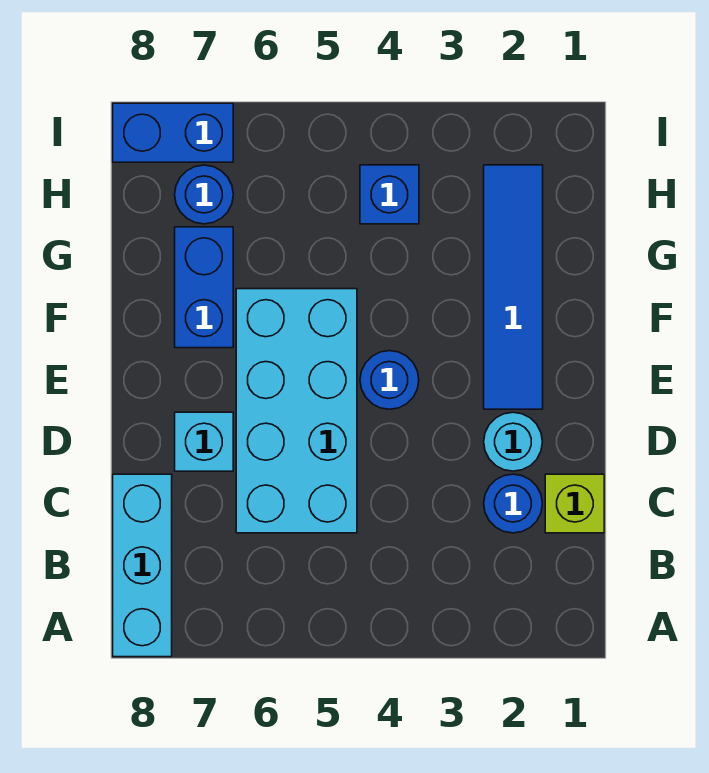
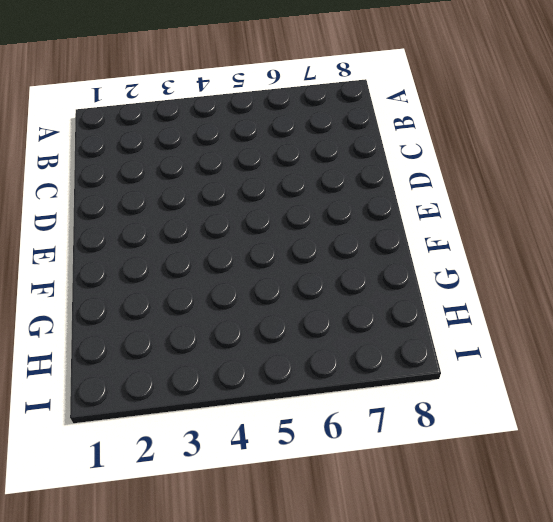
none -> cyan 1x3 brick [113,474,172,657]
none -> lime 1x1 brick [545,474,604,533]
none -> blue 1x1 round brick [484,474,542,533]

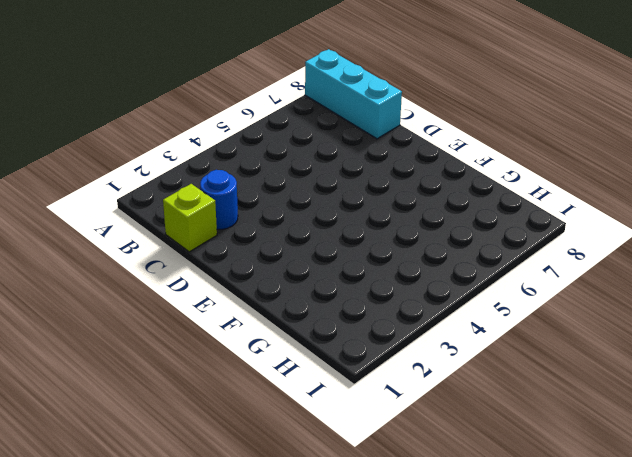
none -> cyan 2x4 brick [236,289,357,533]
none -> cyan 1x1 round brick [484,412,542,471]
none -> cyan 1x1 brick [175,412,233,471]

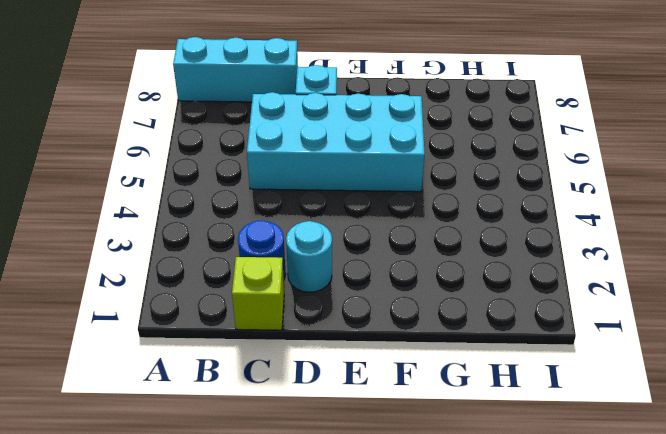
none -> blue 1x4 tile [484,165,543,409]
none -> blue 1x1 round brick [360,351,419,409]
none -> blue 1x2 brick [175,227,233,348]

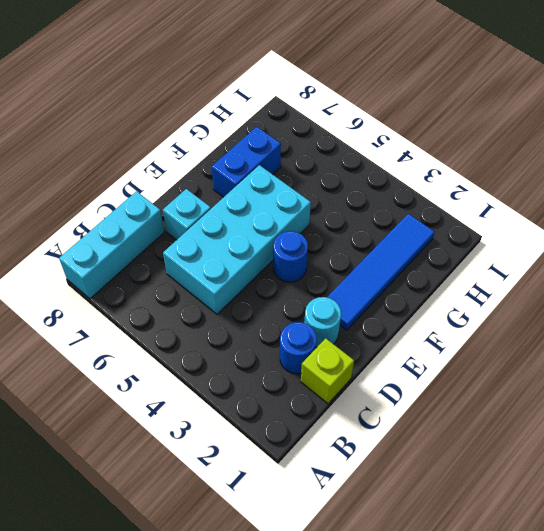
none -> blue 1x1 brick [360,165,419,224]
none -> blue 1x1 round brick [175,165,233,224]
none -> blue 1x2 brick [113,103,233,162]

